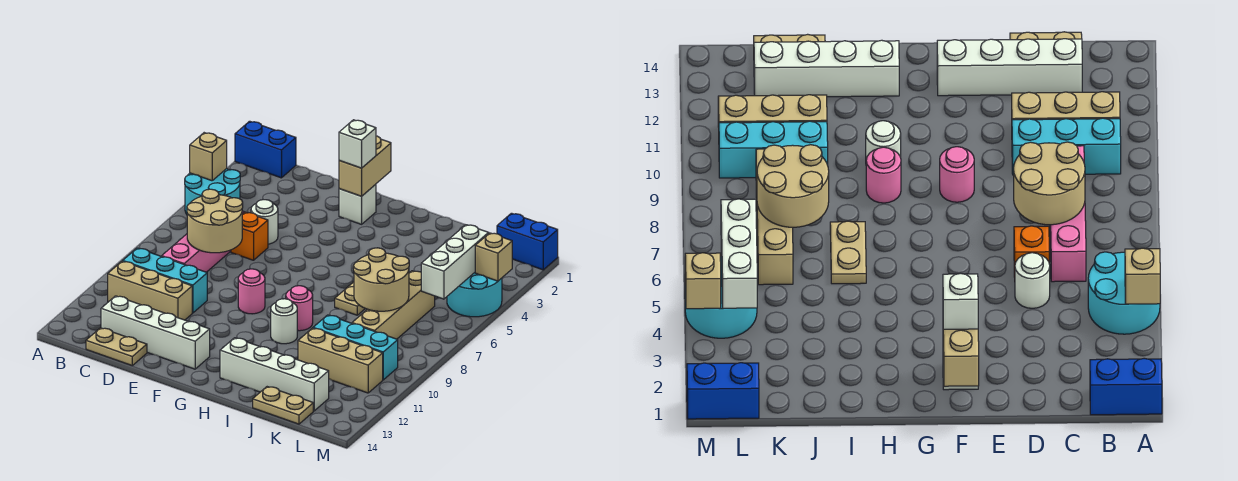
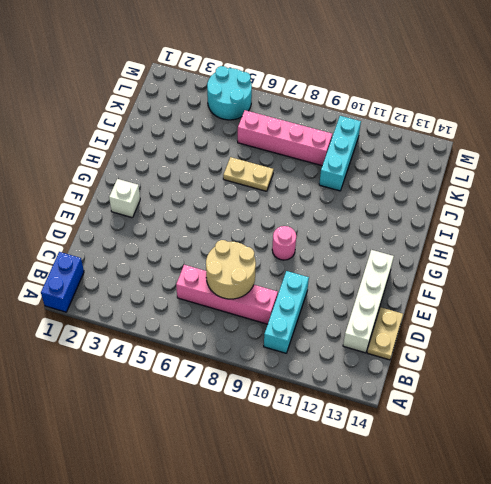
pink 1x4 brick [238,110,332,166] -> tan 1x4 brick [352,271,435,339]
none -> cyan 2x2 round brick [185,169,240,214]
none -> tan 1x3 brick [108,261,192,320]
none -> white 1x1 round brick [251,200,278,244]

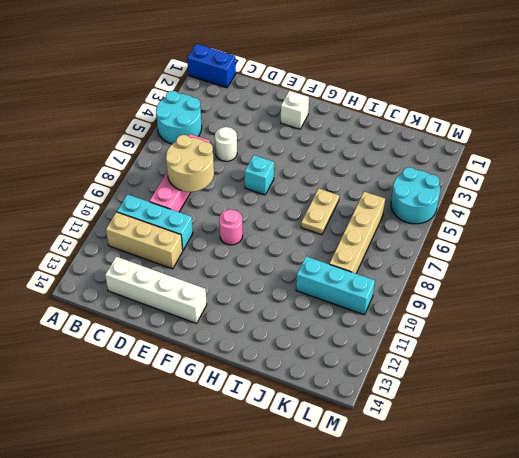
cyan 1x1 brick [245,155,274,195] -> none
none -> tan 1x2 plate [86,328,147,365]
none -> orange 1x1 brick [231,212,268,260]
none -> pink 1x1 round brick [286,286,313,331]

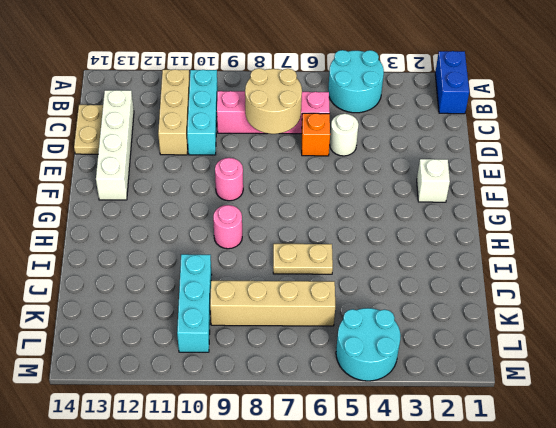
none -> white 1x1 round brick [271,299,297,344]
none -> white 1x4 brick [220,338,329,411]
none -> tan 1x3 brick [298,328,383,393]

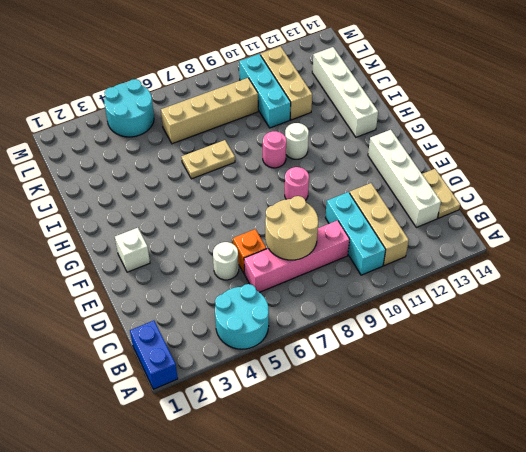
none -> tan 1x2 plate [253,387,313,424]
none -> blue 1x2 brick [497,213,558,270]
none -> tan 1x1 brick [190,133,227,181]

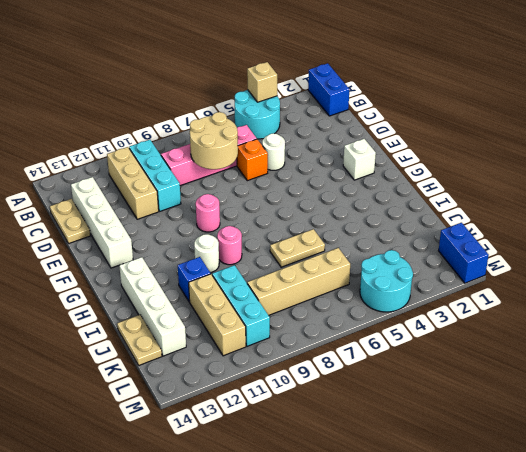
blue 1x1 brick [178,257,211,302] -> none
none -> tan 1x2 brick [339,136,391,196]
none -> tan 2x2 round brick [353,248,409,311]
none -> white 1x3 brick [421,225,489,299]

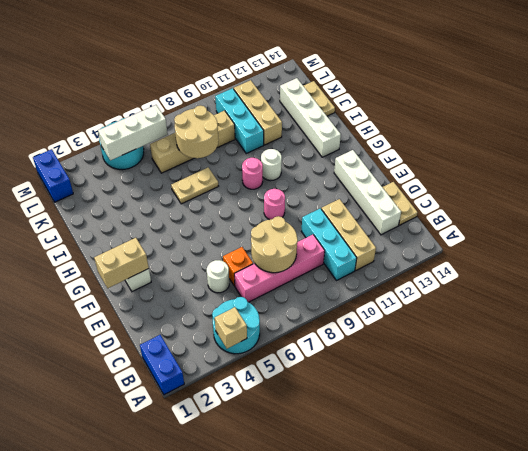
none -> tan 1x1 brick [475,233,512,281]
none -> white 1x1 brick [339,120,376,168]

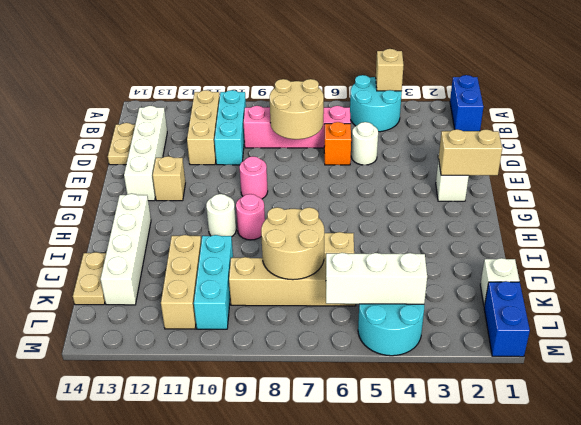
tan 1x1 brick [153,156,185,201] -> tan 1x1 brick moved to [475,233,512,281]
white 1x1 brick [480,258,520,306] -> white 1x1 brick moved to [339,120,376,168]

